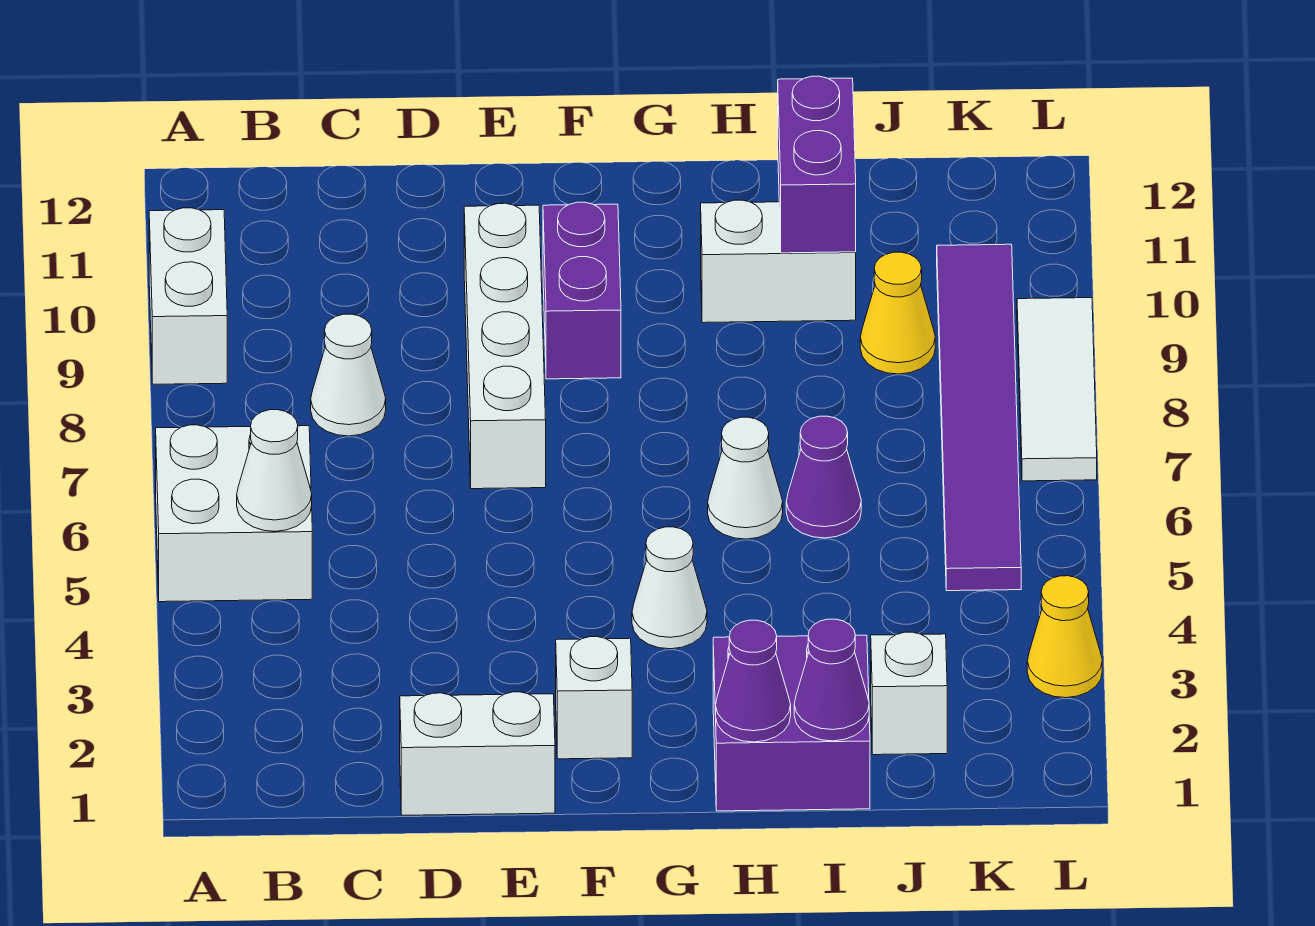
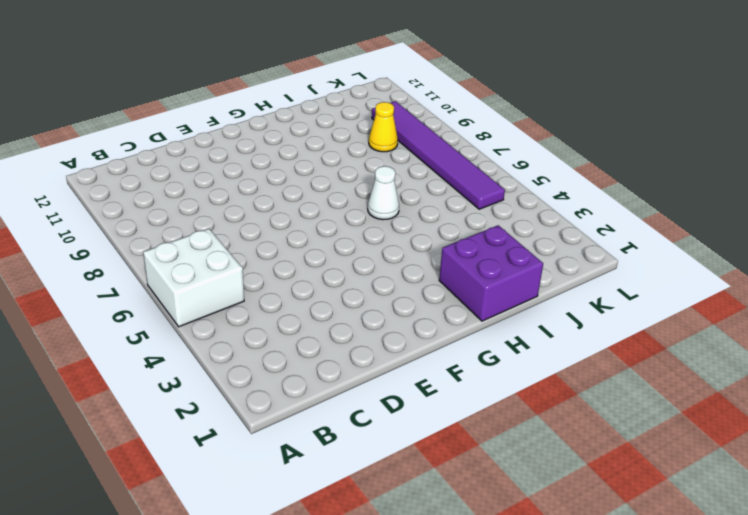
none -> white 1x2 brick [149,208,227,384]
none -> white 1x1 cone [311,314,386,436]
none -> white 1x2 brick [400,692,555,815]

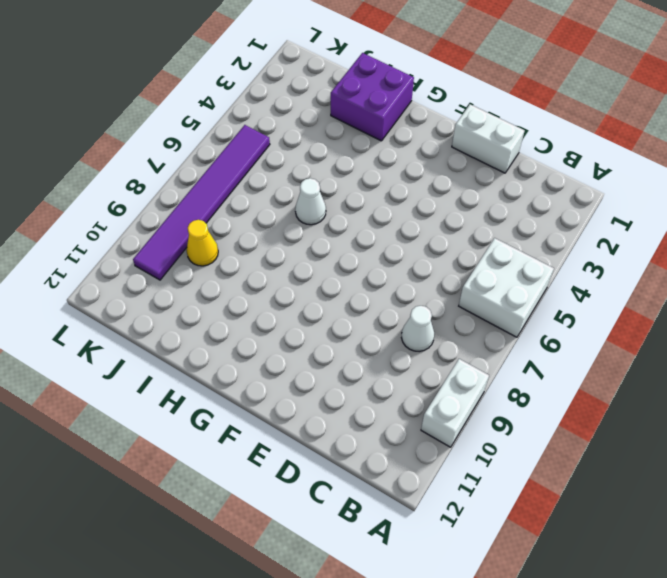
none -> white 1x4 brick [464,203,546,489]
none -> white 1x1 brick [556,637,632,759]
none -> purple 1x2 brick [543,202,621,379]

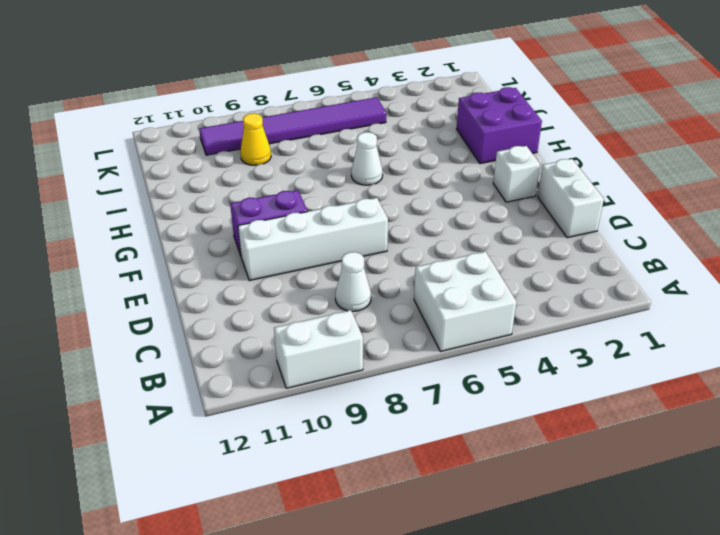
none -> white 1x1 cone [632,527,707,649]
none -> white 1x2 brick [701,200,856,323]
none -> purple 1x1 cone [786,416,861,538]

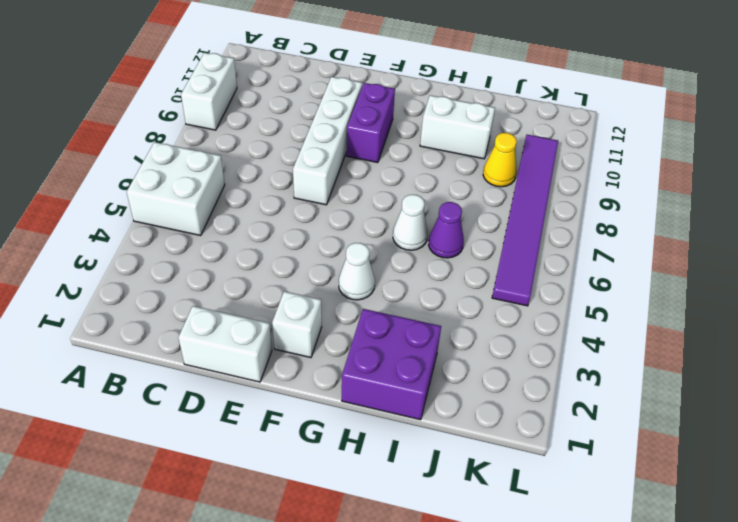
none -> white 1x1 cone [311,314,386,436]
none -> white 1x1 brick [871,632,947,755]
none -> yellow 1x1 cone [1027,576,1102,698]

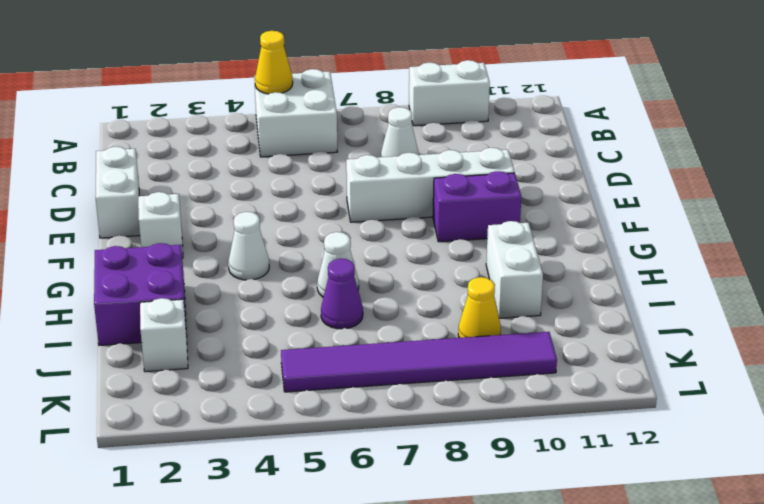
yellow 1x1 cone [255,31,293,94] -> yellow 1x1 cone moved to [1027,576,1102,698]
none -> white 1x3 tile [1017,298,1097,481]
none -> white 1x1 cone [237,410,312,531]
none -> purple 1x1 cone [716,620,791,742]

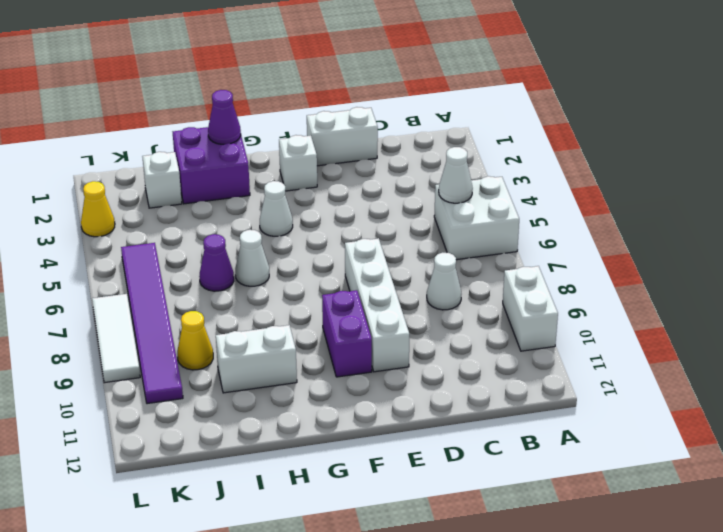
none -> purple 1x1 cone [794,619,869,741]
none -> purple 1x2 brick [778,76,856,253]

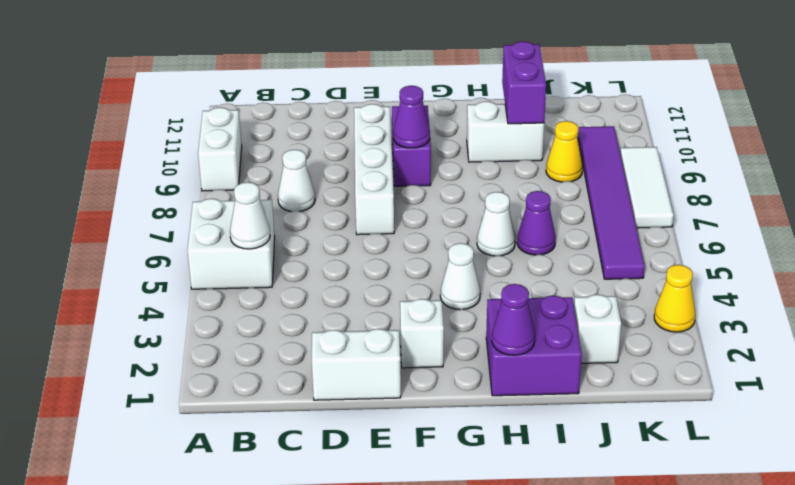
purple 1x1 cone [393,86,430,148] -> purple 1x1 cone moved to [794,619,869,741]

